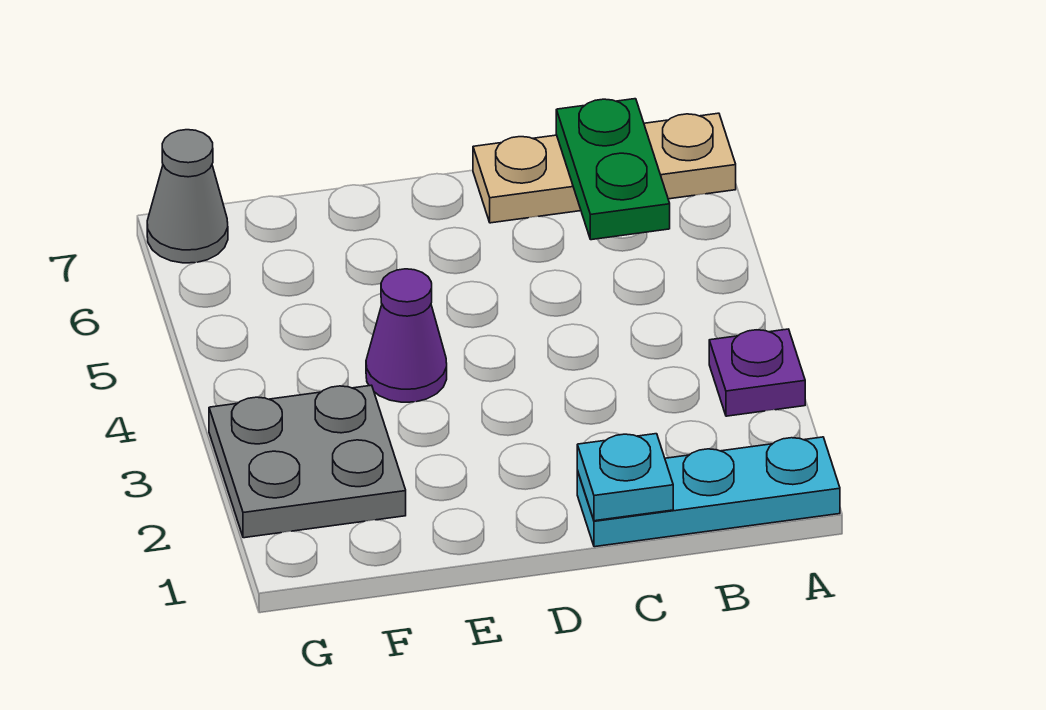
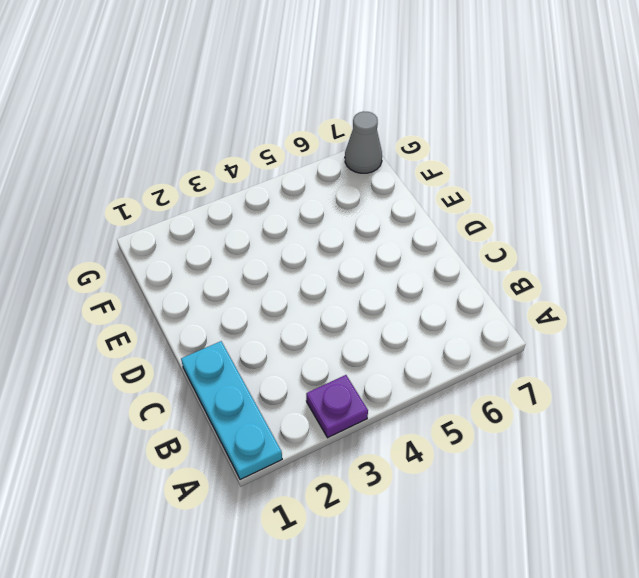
none -> tan 1x3 plate [473,113,736,223]
none -> purple 1x1 cone [366,269,447,402]

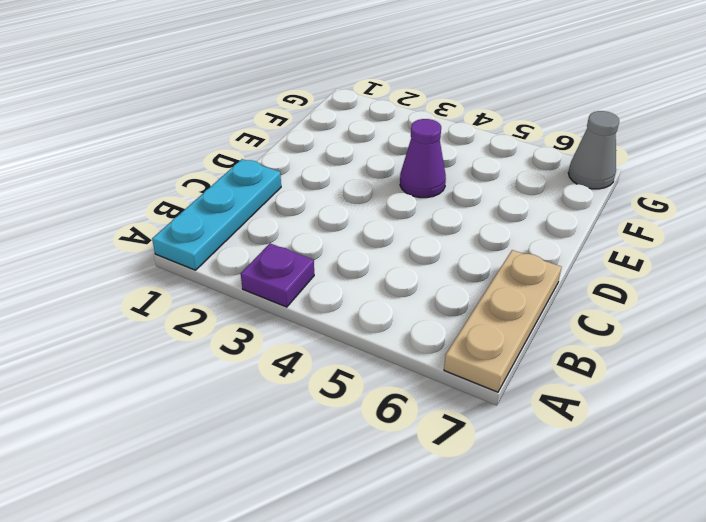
none -> grey 2x2 plate [209,385,406,538]
none -> green 1x2 plate [556,99,670,240]

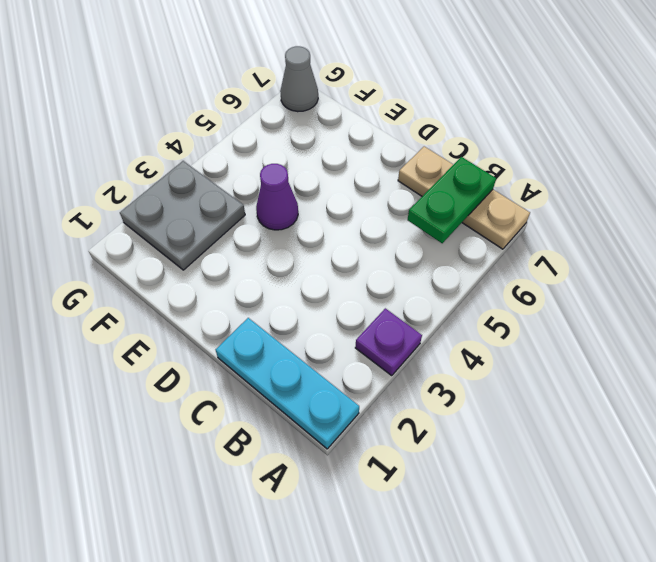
none -> cyan 1x1 plate [577,434,673,521]

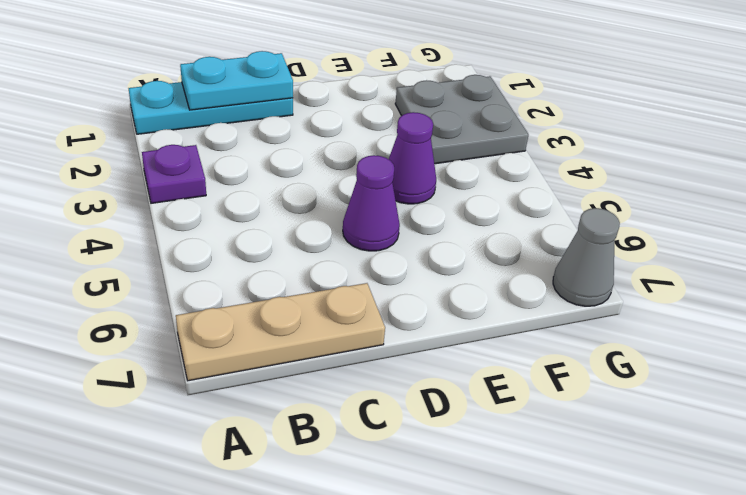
cyan 1x2 plate [180,51,293,110] -> cyan 1x1 plate [577,434,673,521]
purple 1x1 cone [343,155,400,251] -> none
none -> green 1x2 plate [556,99,670,240]

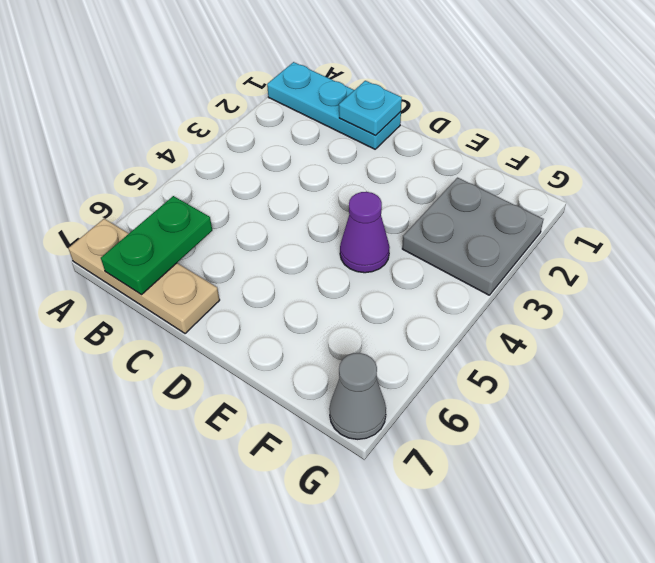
none -> purple 1x1 plate [709,329,805,416]

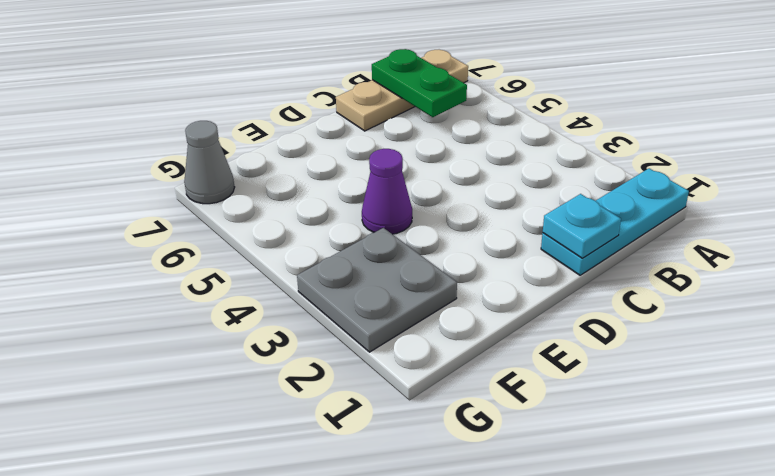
none -> purple 1x1 plate [709,329,805,416]

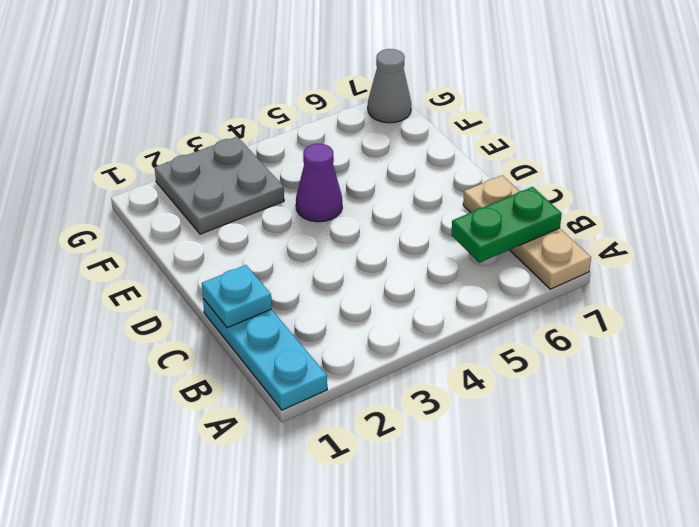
none -> purple 1x1 plate [709,329,805,416]

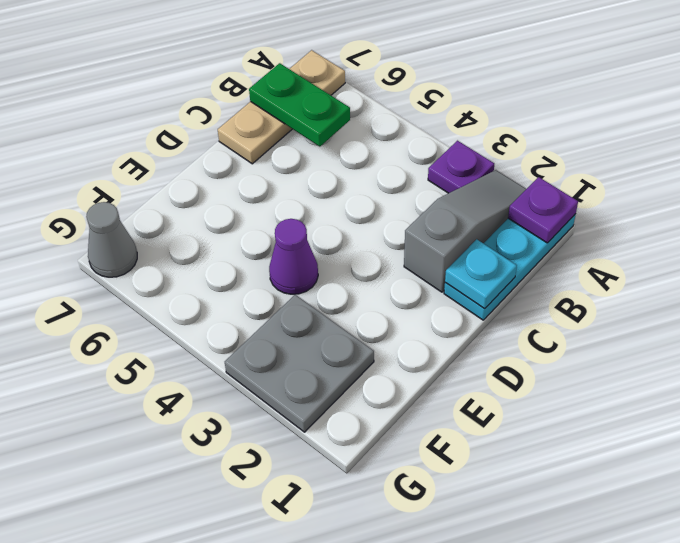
purple 1x1 plate [508,177,578,243] -> none
grey 1x3 slope [404,170,526,292] -> none

